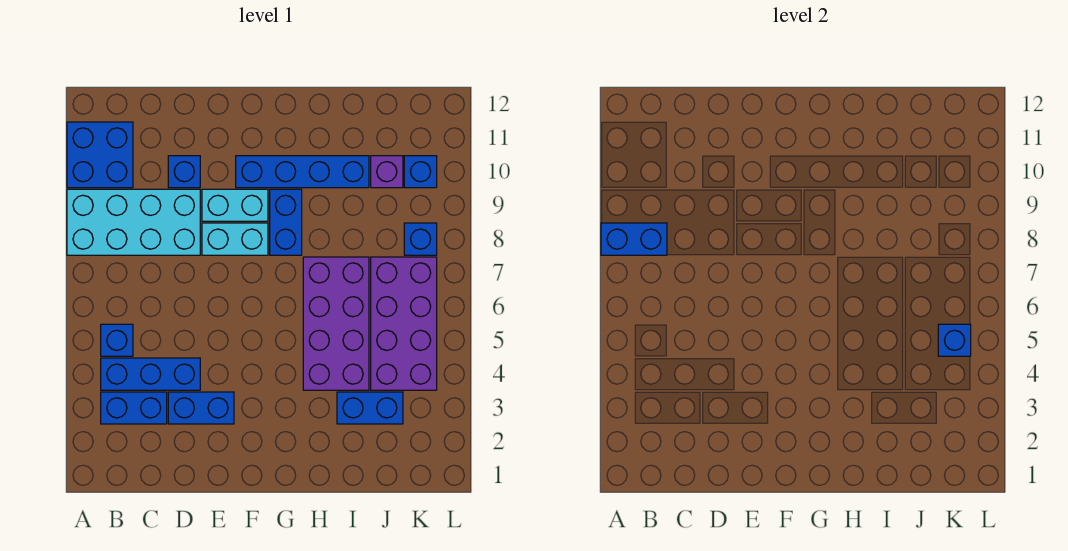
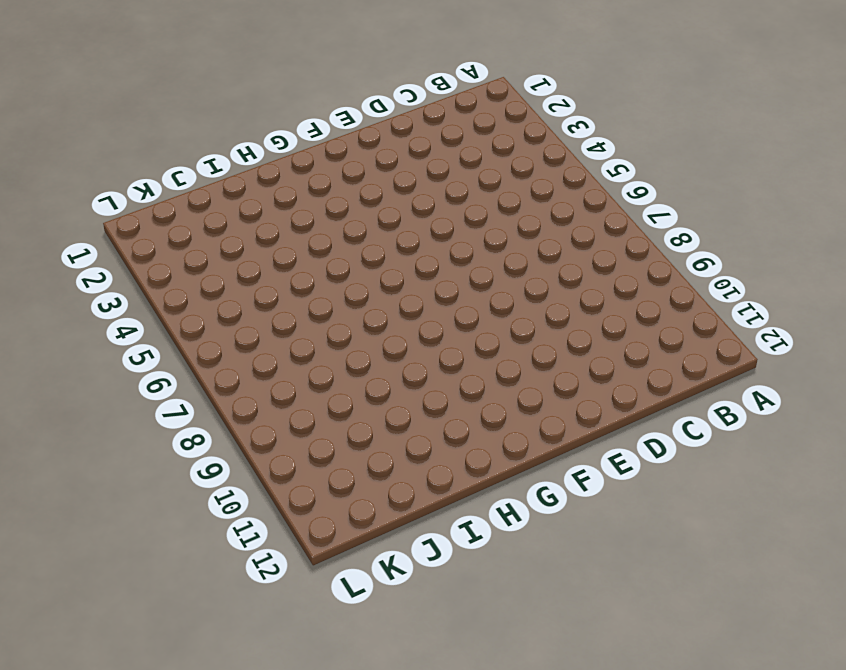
none -> cyan 2x4 brick [67,189,200,255]
none -> blue 2x2 brick [67,122,133,188]
none -> blue 1x2 brick [101,392,167,424]

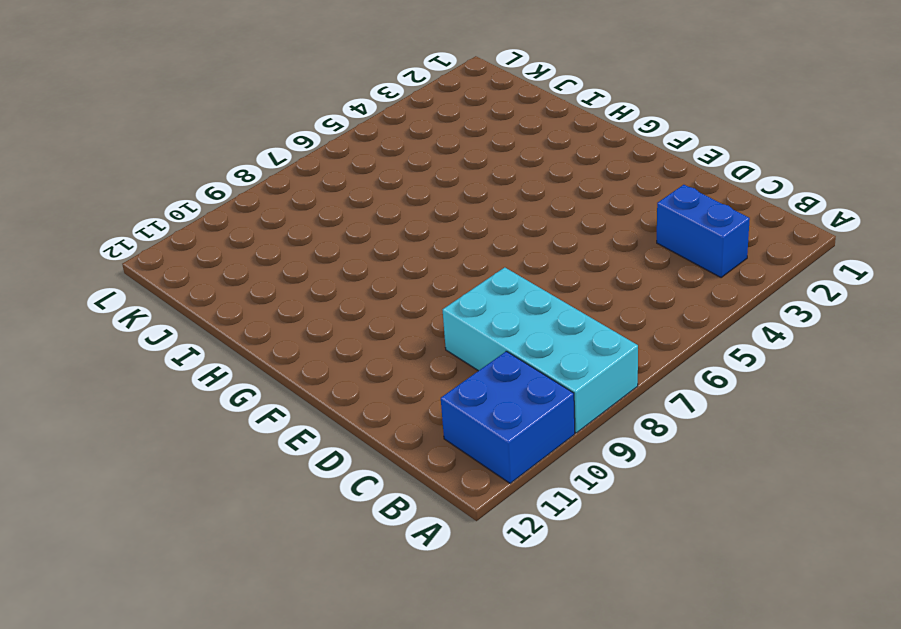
none -> blue 1x3 brick [101,358,200,390]
none -> blue 1x1 brick [101,324,133,356]
none -> blue 1x2 brick [168,392,234,424]

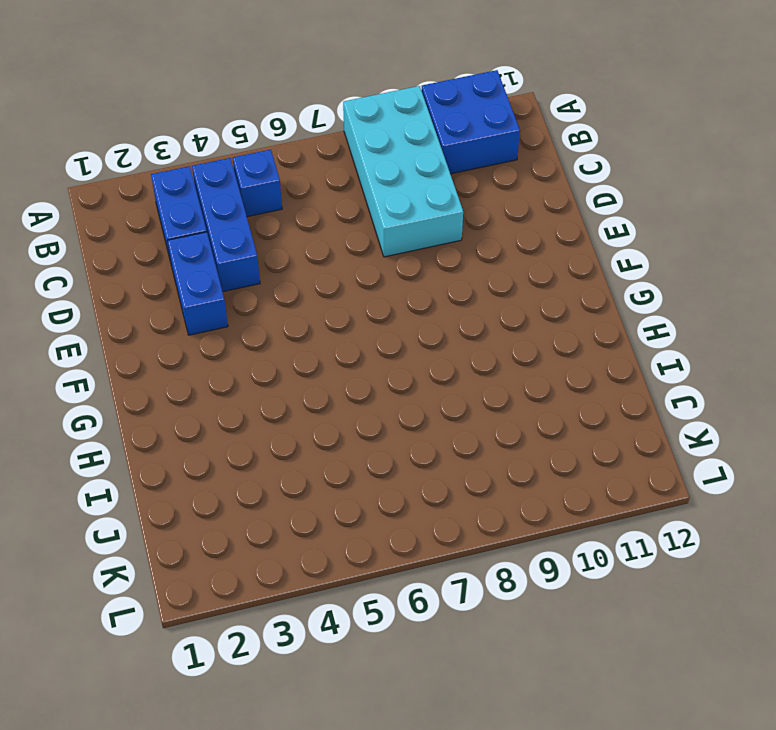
none -> blue 1x1 brick [168,156,200,188]
none -> cyan 1x2 brick [202,223,268,255]
none -> cyan 1x2 brick [202,189,268,221]

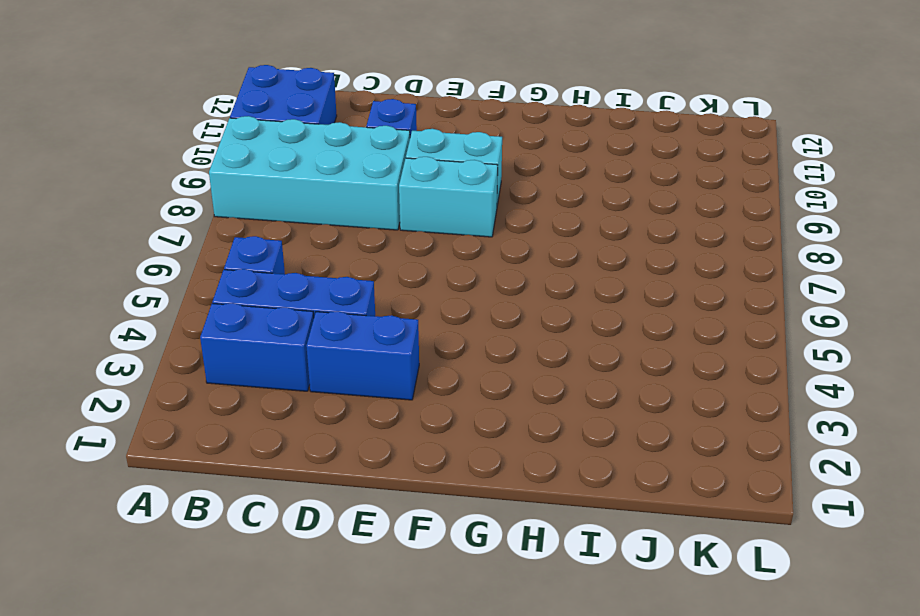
none -> blue 1x4 brick [236,156,369,188]
none -> blue 1x2 brick [270,189,302,255]
none -> purple 2x4 brick [303,257,369,390]

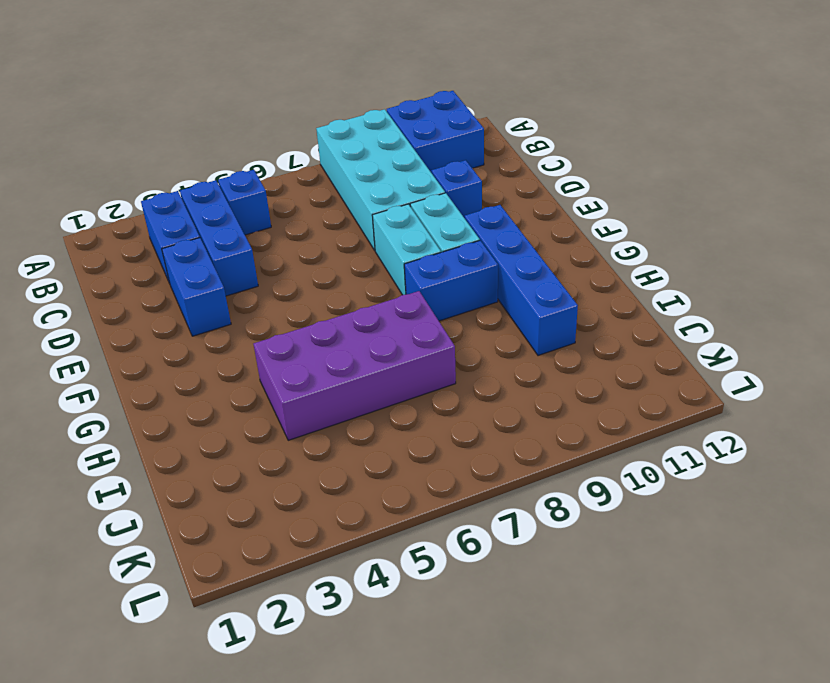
none -> blue 1x2 brick [337,392,403,424]
none -> purple 2x4 brick [371,257,437,390]
none -> purple 1x1 brick [371,156,403,188]

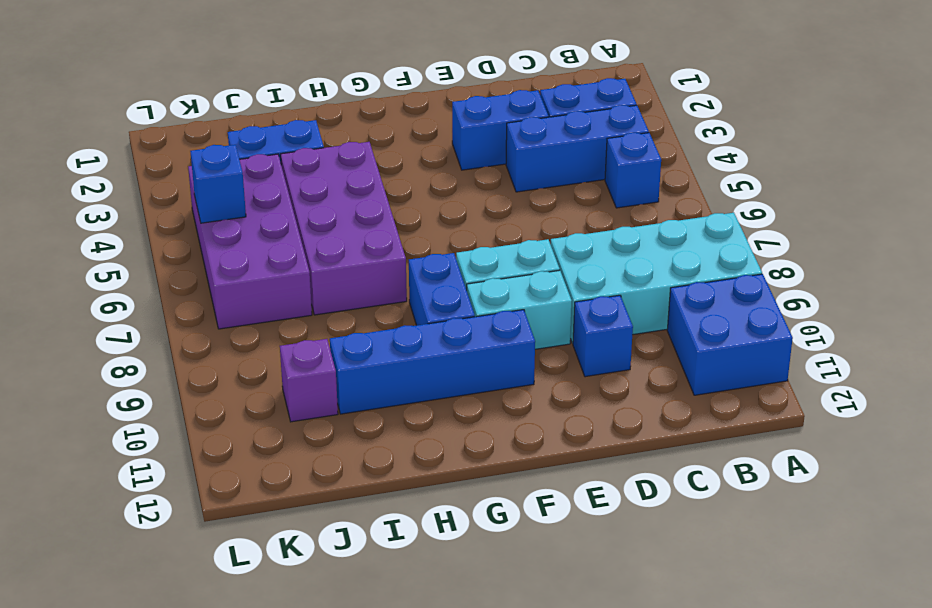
none -> blue 1x1 brick [404,223,437,255]
none -> blue 1x1 brick [404,156,437,188]
none -> blue 1x2 brick [601,223,667,255]

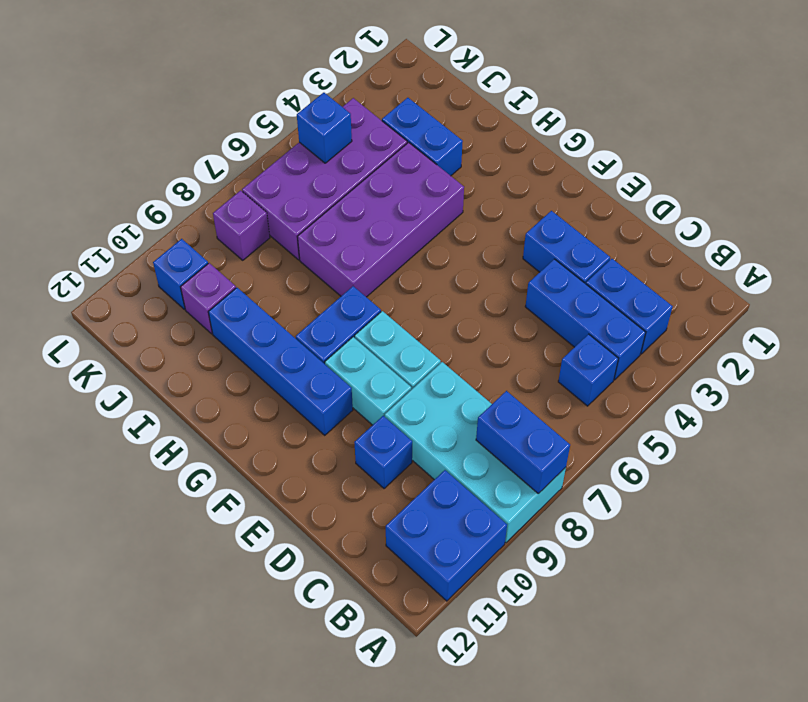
purple 1x1 brick [213,190,270,260] -> blue 1x1 brick [404,223,437,255]

